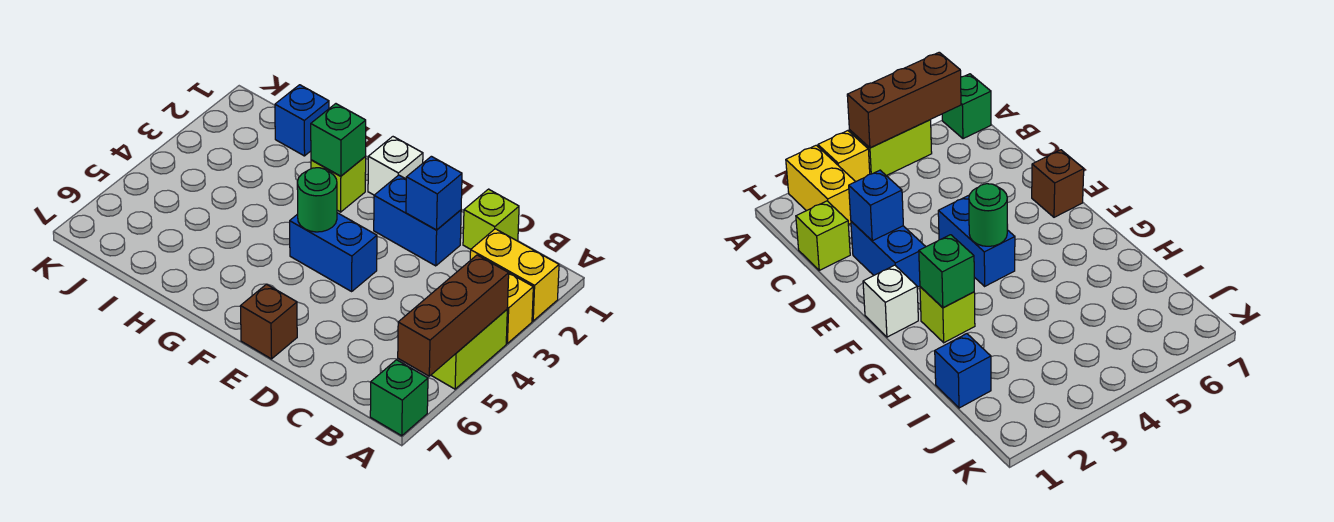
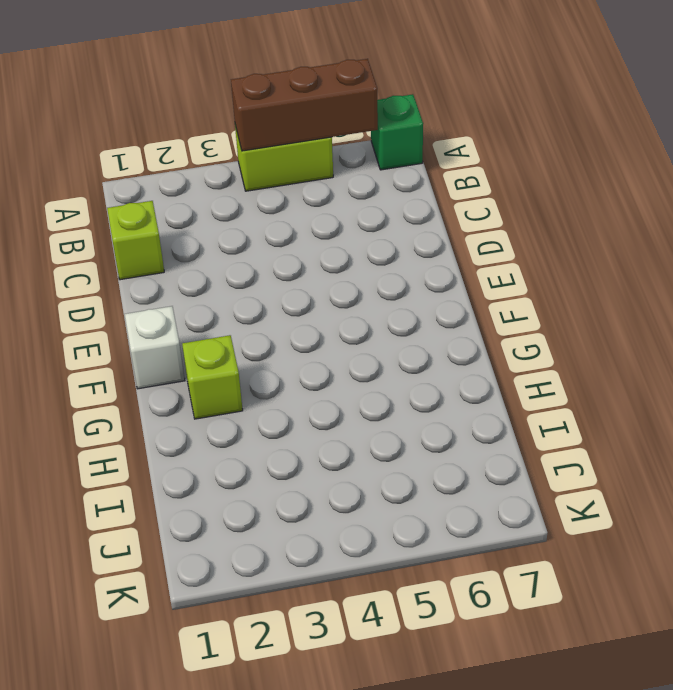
none -> yellow 1x2 brick [470,229,559,321]
none -> yellow 1x1 brick [506,273,533,343]
none -> blue 1x2 brick [374,175,461,266]

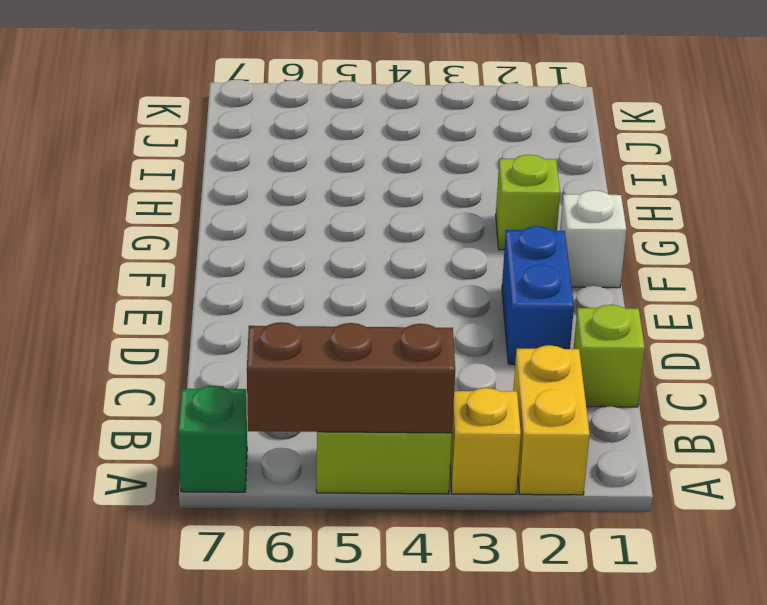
none -> blue 1x2 brick [290,213,377,291]
none -> brown 1x1 brick [240,284,297,359]
none -> blue 1x1 brick [275,85,329,156]

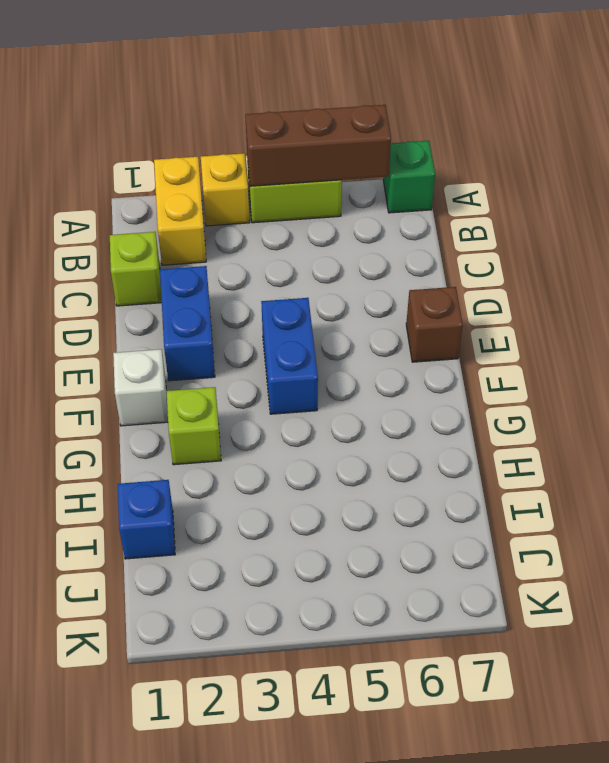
none -> blue 1x1 brick [406,156,462,230]
none -> green 1x1 round brick [297,168,337,232]
none -> green 1x1 brick [311,104,366,176]

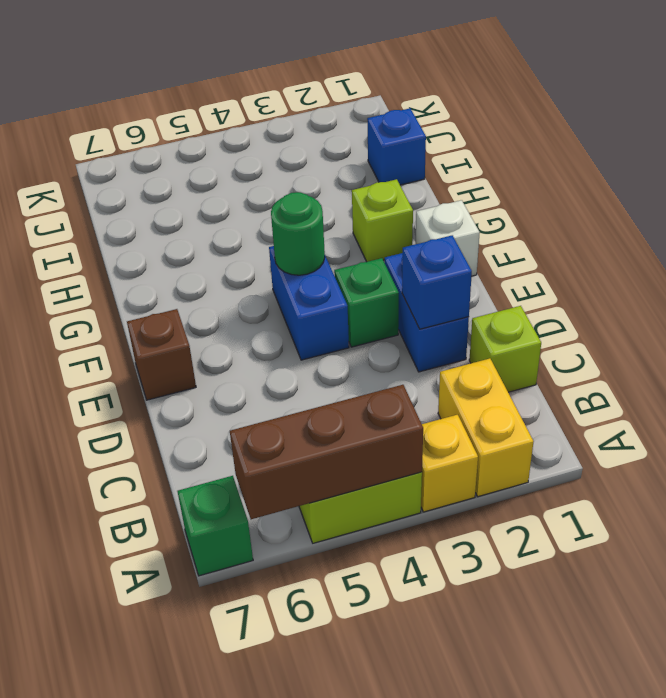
green 1x1 brick [334,258,399,347] -> green 1x1 brick moved to [311,104,366,176]

